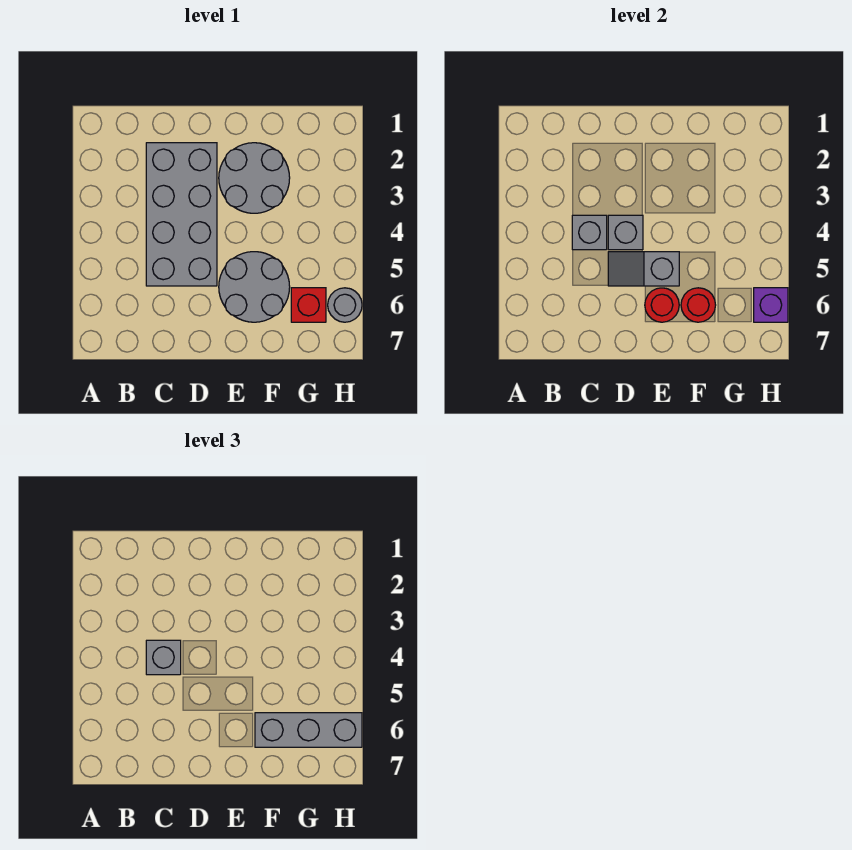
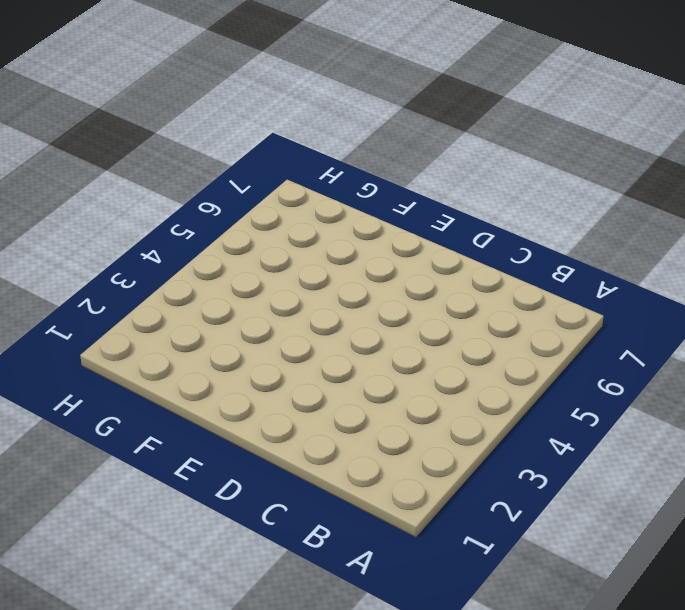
none -> grey 2x4 brick [146,143,217,286]
none -> grey 2x2 round brick [219,143,290,213]
none -> grey 2x2 round brick [219,252,290,322]

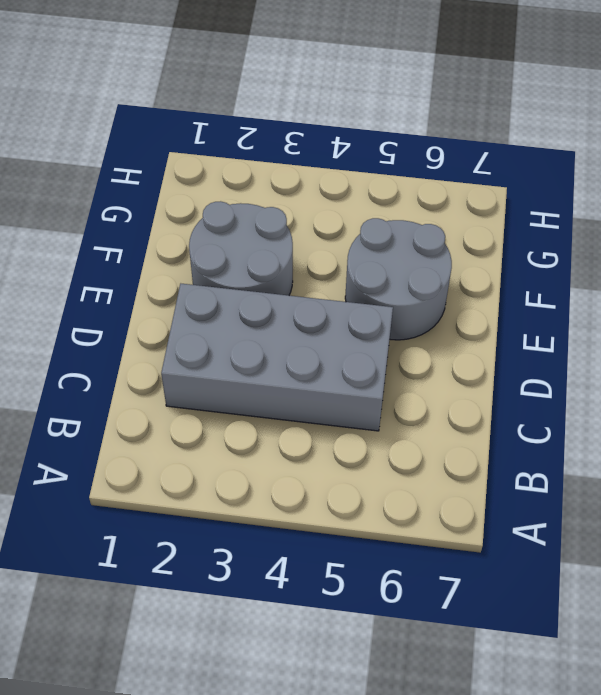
none -> red 1x1 brick [291,288,326,322]
none -> grey 1x1 round brick [328,288,362,322]
none -> grey 1x1 brick [572,215,607,250]

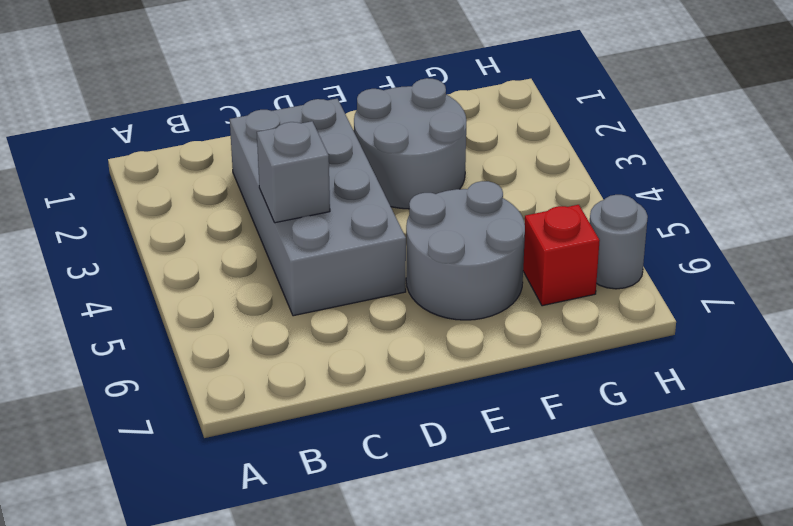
none -> grey 1x1 brick [608,215,643,250]
none -> grey 1x2 slope [608,252,679,286]
none -> red 1x1 round brick [645,288,679,322]

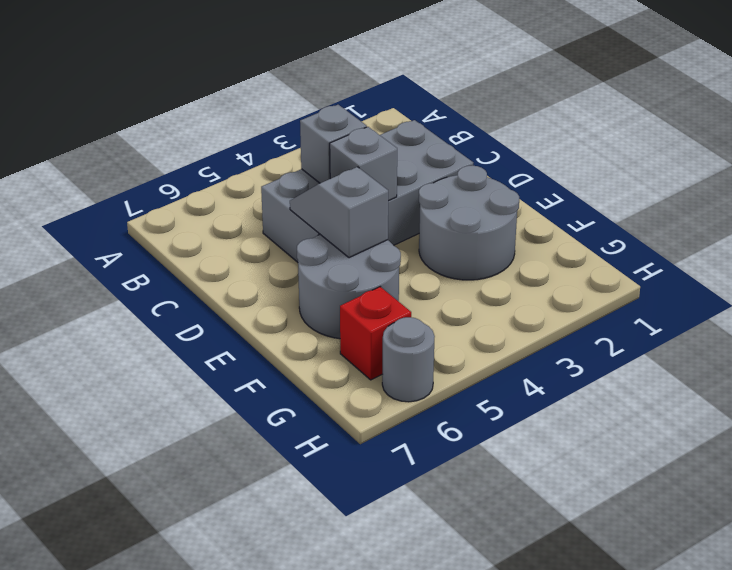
none -> red 1x1 round brick [645,288,679,322]
none -> red 1x1 round brick [681,288,716,322]
none -> purple 1x1 brick [754,288,788,322]

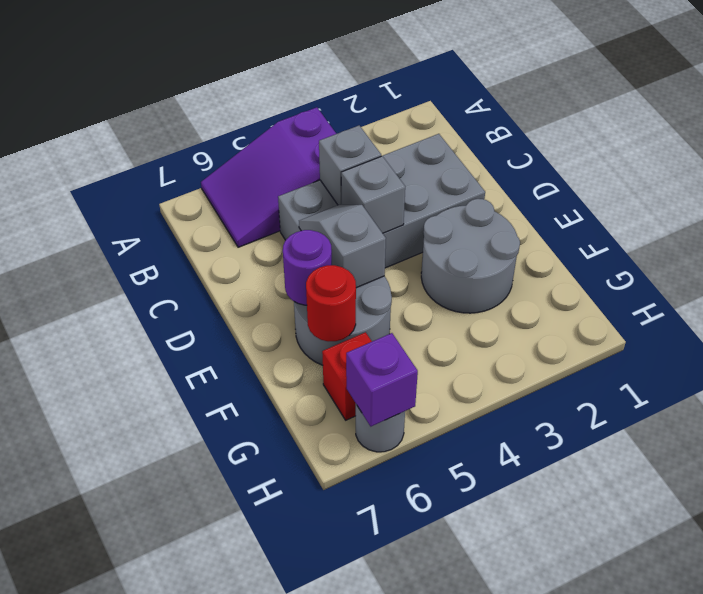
purple 2x3 slope [201,107,336,247] -> none
purple 1x1 round brick [283,230,332,305] -> red 1x1 round brick [645,288,679,322]
none -> grey 1x1 brick [146,640,181,675]
none -> grey 1x3 brick [255,713,362,747]

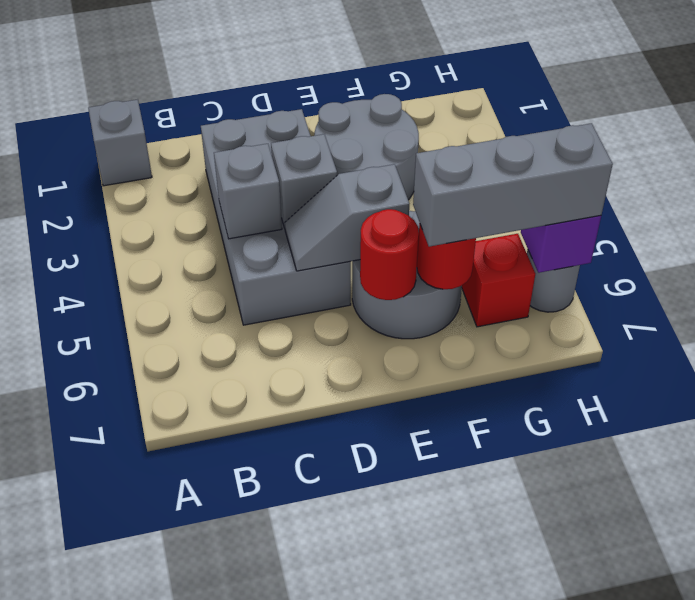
grey 1x1 brick [88,99,152,186] -> grey 1x1 brick moved to [146,640,181,675]

